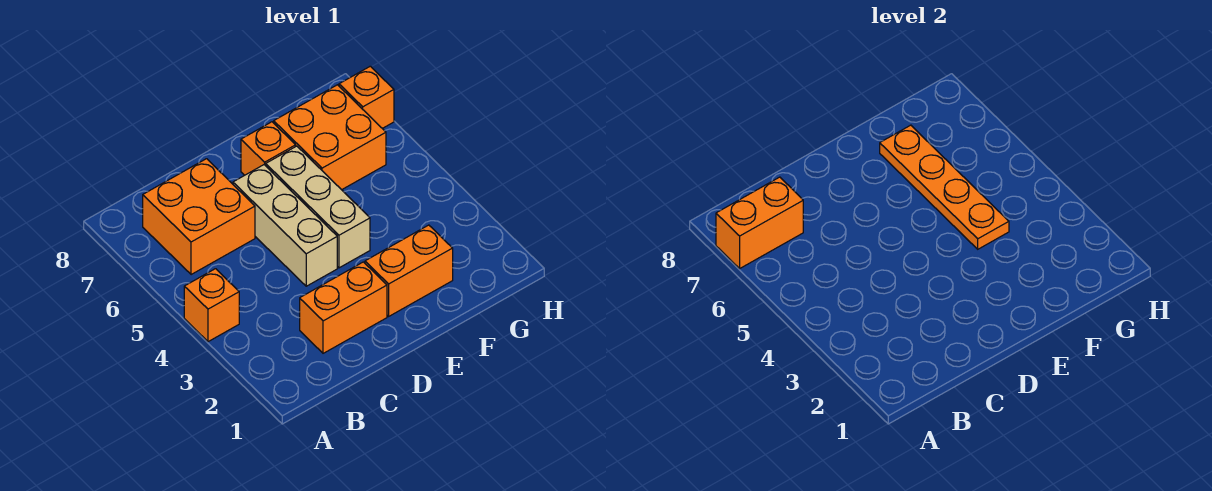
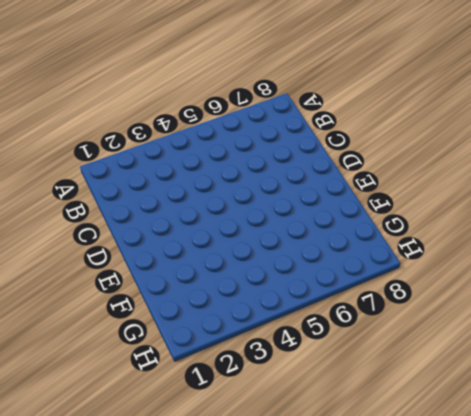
none -> orange 1x1 brick [184,269,239,342]
none -> orange 2x2 brick [143,159,255,275]

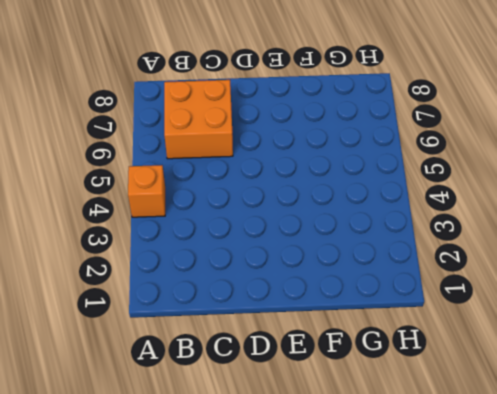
none -> orange 1x2 brick [300,262,387,353]
none -> tan 1x3 brick [233,165,337,286]

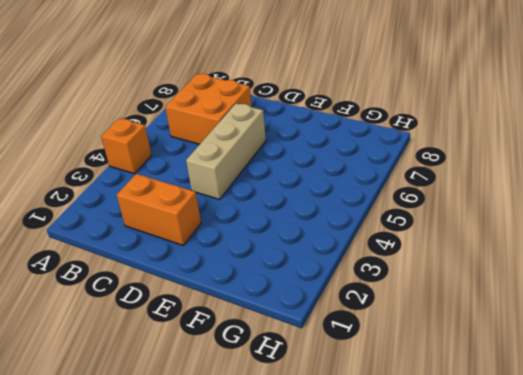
none -> orange 1x2 brick [365,225,453,316]
none -> tan 1x3 brick [266,146,370,268]

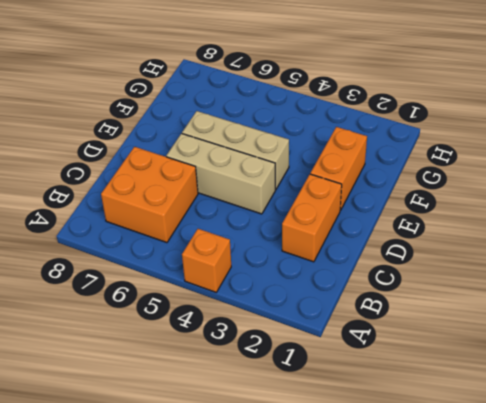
none -> orange 1x1 brick [241,122,296,175]
none -> orange 2x2 brick [274,85,386,190]

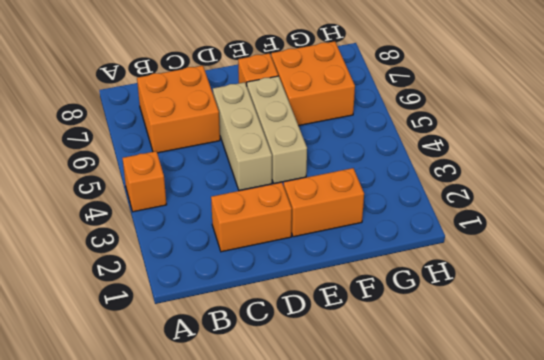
none -> orange 1x1 brick [339,66,394,128]
none -> orange 1x2 brick [716,177,803,268]

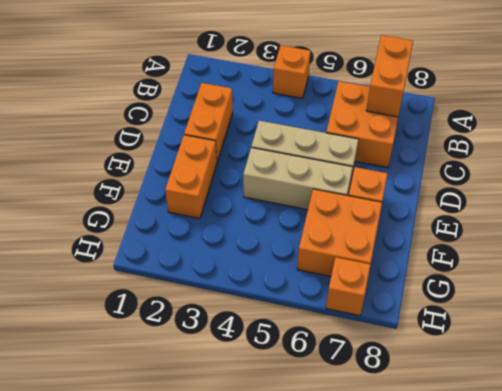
none -> orange 1x4 plate [880,125,1009,249]

